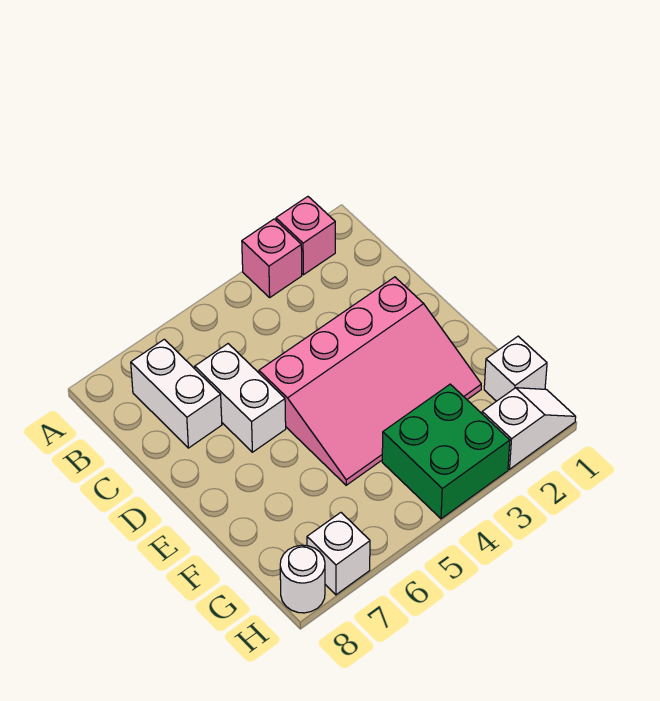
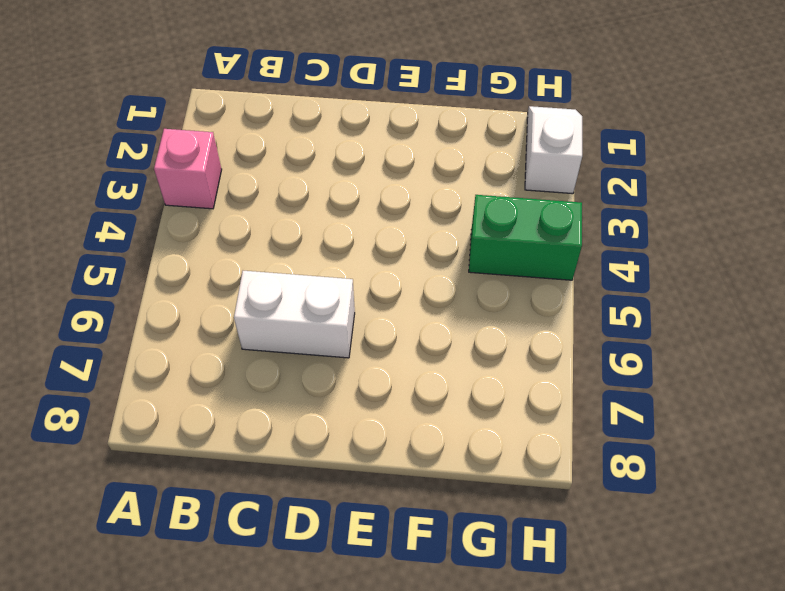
green 1x2 brick [469,195,582,280] -> green 2x2 brick [382,384,510,519]
none -> pink 1x1 brick [276,197,335,275]
none -> white 1x2 brick [131,339,222,448]

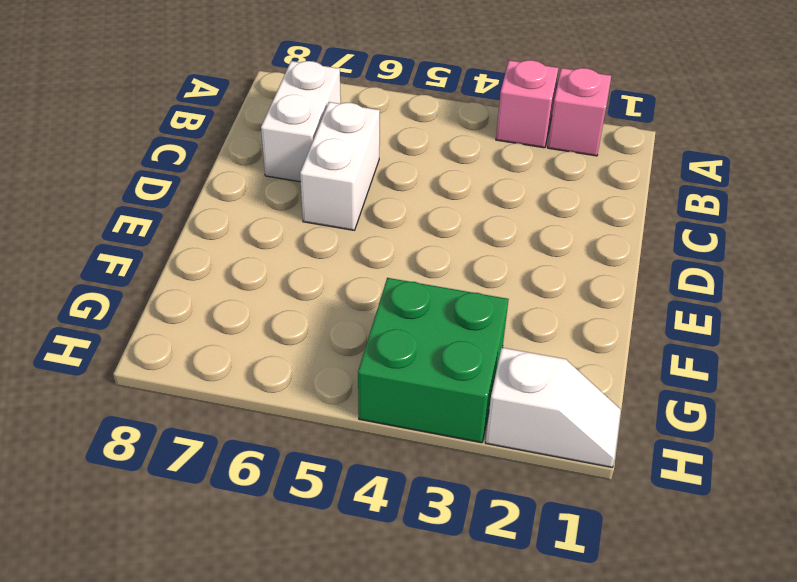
none -> pink 3x4 slope [259,277,481,485]
none -> white 1x1 brick [484,336,547,401]

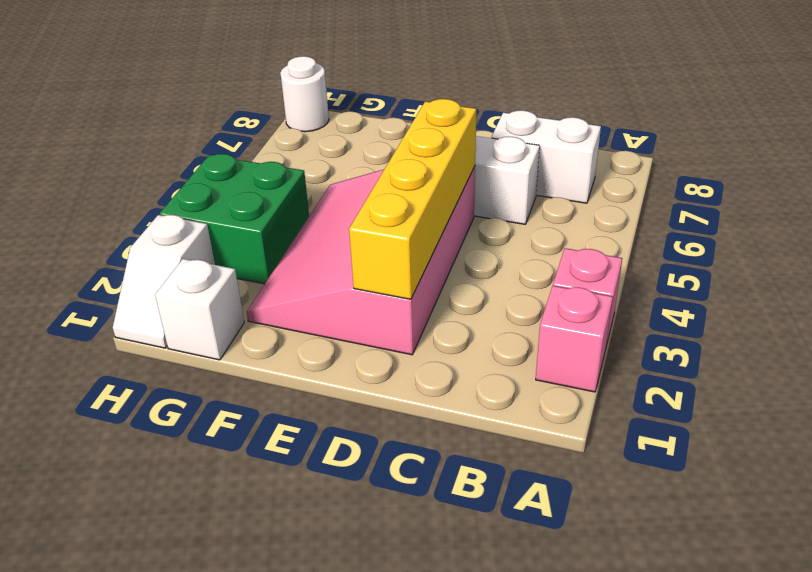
yellow 1x4 brick [349,99,476,299] -> none
none -> white 1x1 brick [307,513,370,595]

